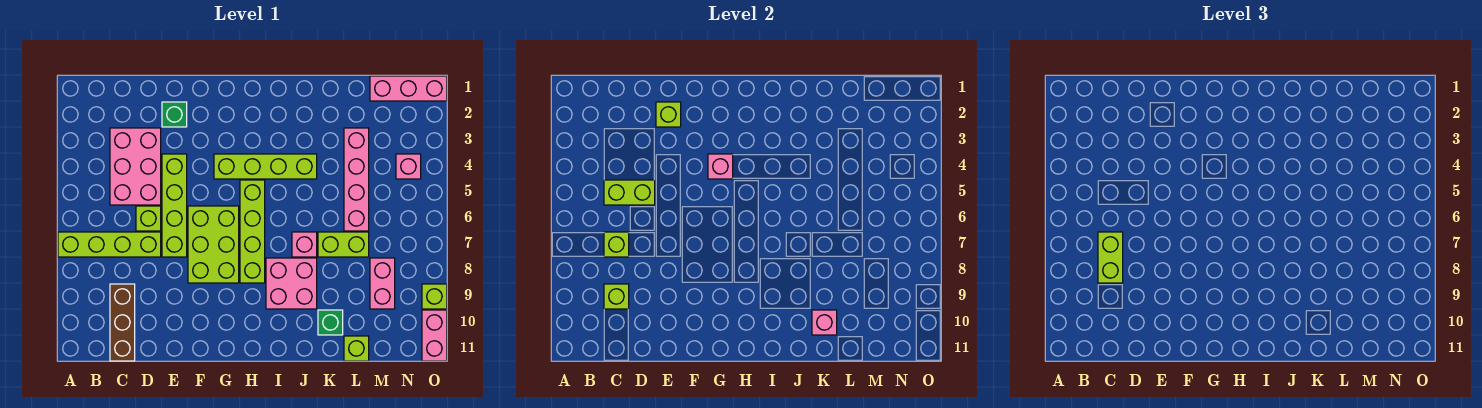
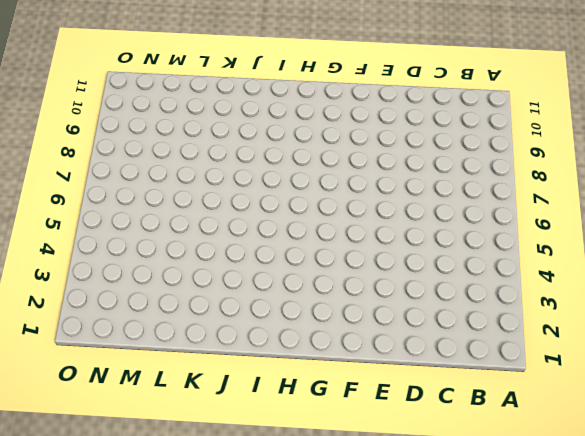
none -> lime 1x4 brick [58,232,161,257]
none -> pink 2x3 brick [110,128,161,205]
none -> brown 1x3 brick [110,284,135,361]

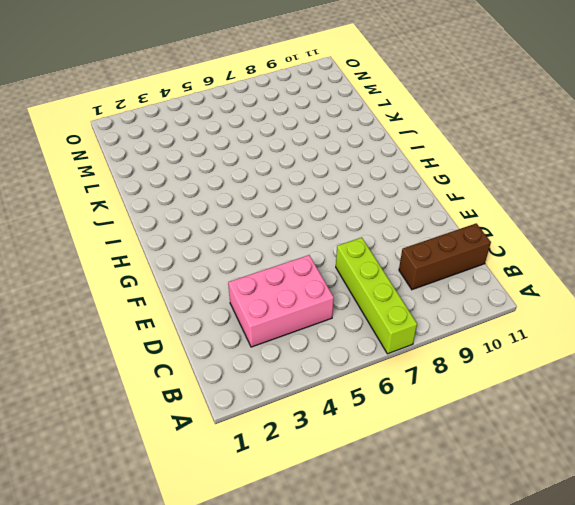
none -> lime 1x1 brick [136,206,161,231]
none -> green 1x1 brick [162,102,187,127]
none -> lime 1x4 brick [162,154,187,257]

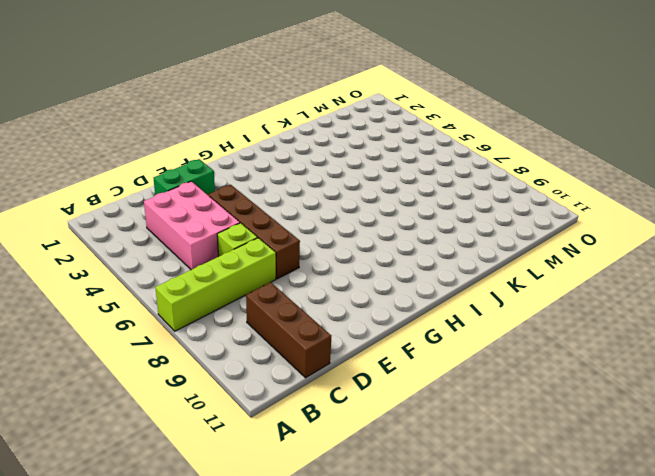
green 1x2 brick [154,159,215,195] -> green 1x1 brick [162,102,187,127]
brown 1x4 brick [208,185,300,279] -> lime 1x4 brick [162,154,187,257]
none -> lime 2x3 brick [188,206,239,283]
none -> lime 1x4 brick [214,154,317,179]
none -> lime 1x4 brick [240,180,265,283]

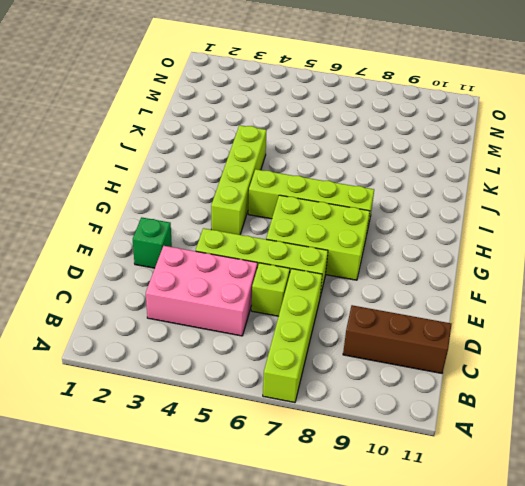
none -> pink 2x2 brick [266,258,317,309]
none -> pink 1x1 brick [292,232,317,257]
none -> lime 1x2 brick [318,232,369,257]

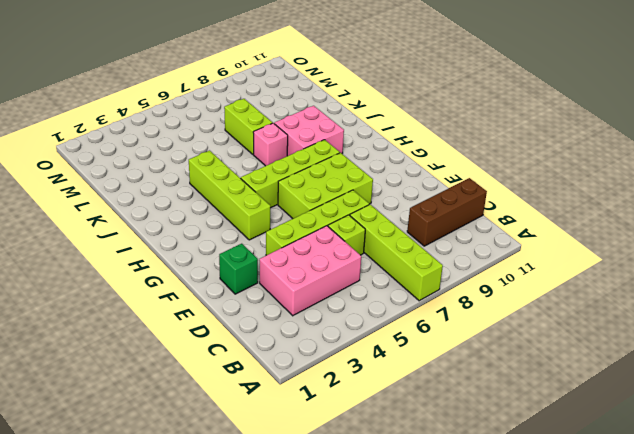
none -> green 1x1 brick [318,310,343,335]
none -> pink 1x4 brick [344,128,369,231]
none -> lime 1x1 brick [344,336,369,361]

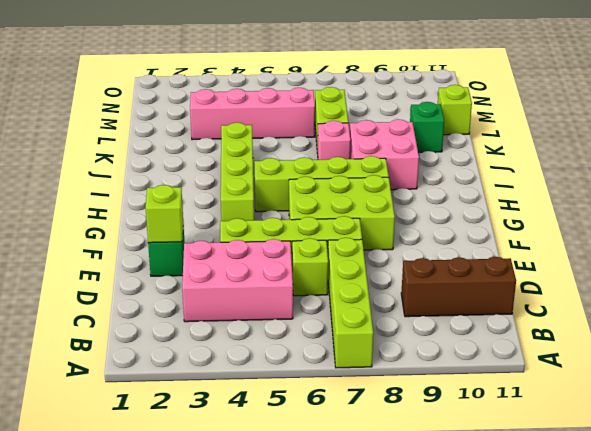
none -> pink 1x3 brick [370,76,447,101]
none -> pink 1x2 brick [370,258,395,309]
none -> pink 1x1 brick [396,154,421,179]

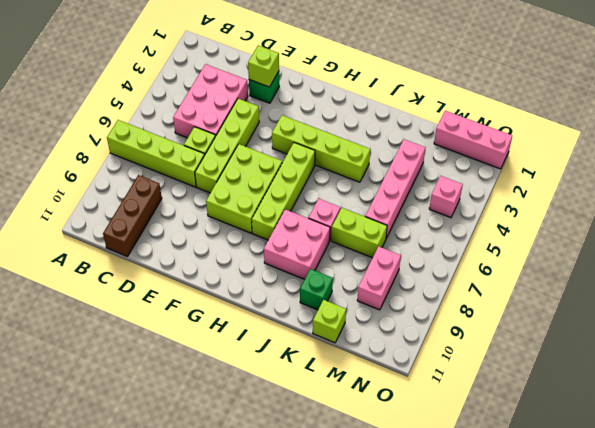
none -> lime 1x1 brick [422,284,447,309]
none -> pink 1x2 brick [422,310,447,361]
none -> lime 1x2 brick [604,180,655,205]

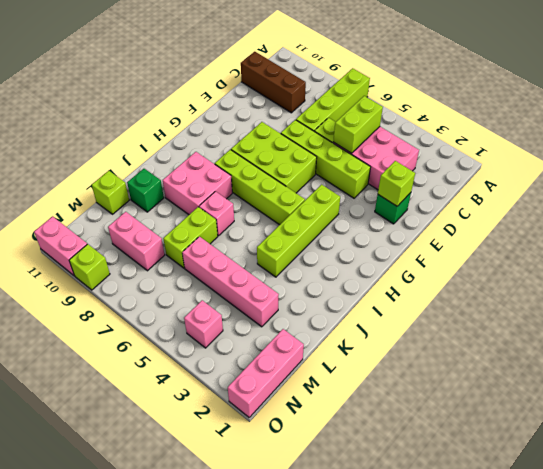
none -> lime 1x1 brick [604,232,629,257]
none -> lime 1x1 brick [604,284,629,309]
none -> pink 1x1 brick [708,154,733,179]

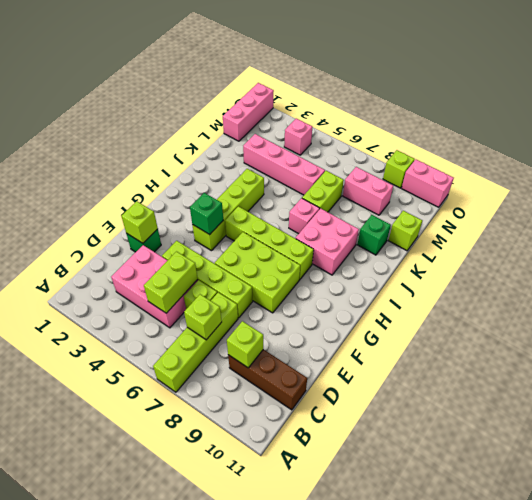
green 1x1 brick [190,193,223,235] -> pink 1x1 brick [708,154,733,179]
none -> pink 1x1 brick [812,310,837,335]
none -> lime 1x2 brick [1098,232,1123,283]

